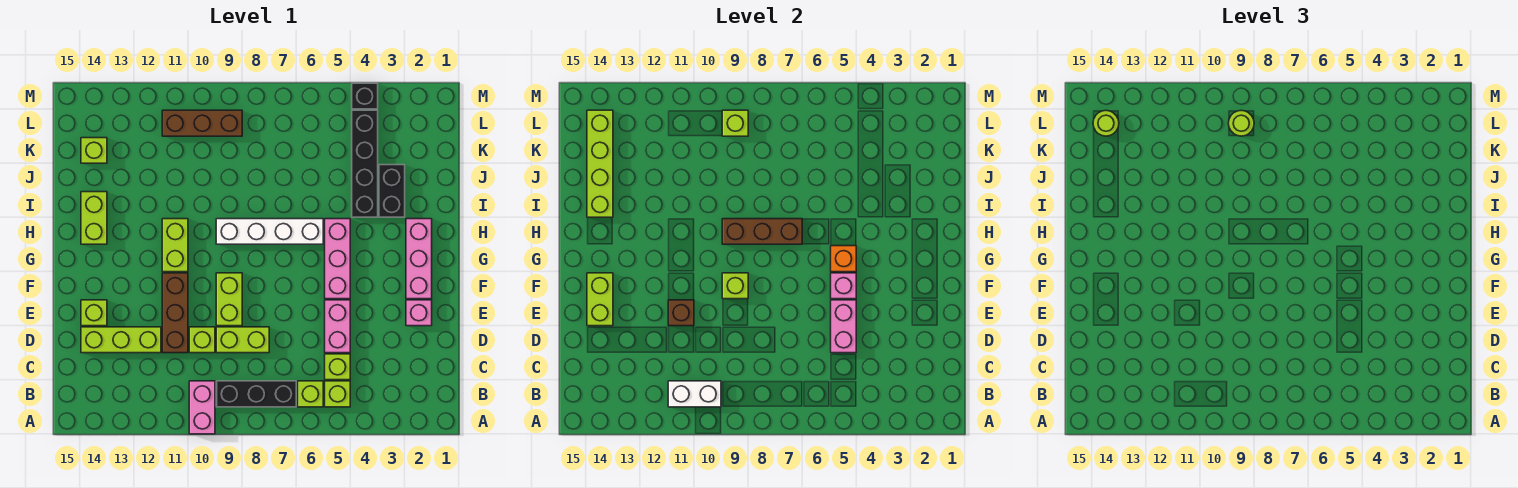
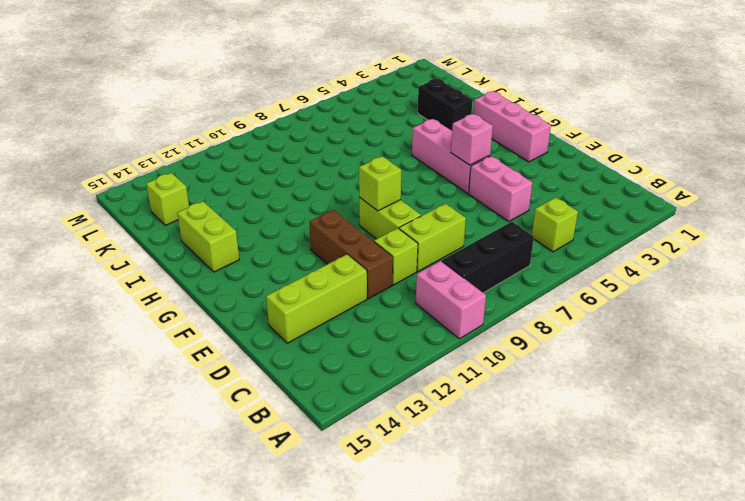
none -> lime 1x1 brick [298,381,323,407]
none -> lime 1x1 brick [325,354,350,380]
none -> pink 1x1 brick [406,300,432,326]
none -> lime 1x1 brick [81,300,107,326]

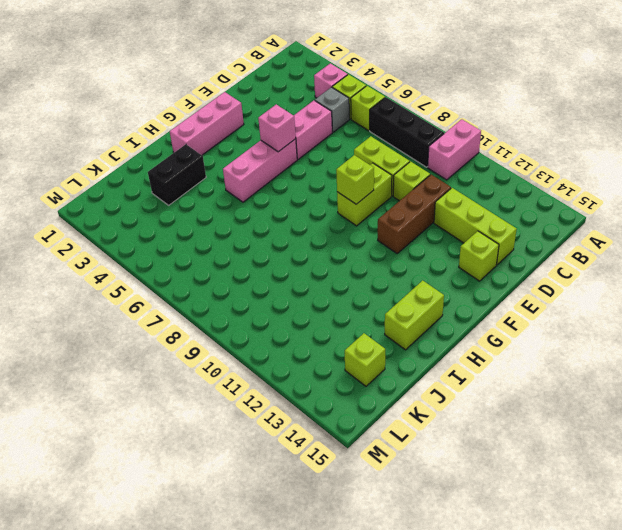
pink 1x1 brick [314,63,348,98] -> pink 1x1 brick moved to [406,300,432,326]
grey 1x1 brick [315,87,349,132] -> lime 1x1 brick [325,354,350,380]
none -> lime 1x2 brick [162,219,188,272]
none -> white 1x4 brick [216,219,323,244]
none -> black 1x4 brick [352,110,378,217]
none -> brown 1x3 brick [162,110,242,136]

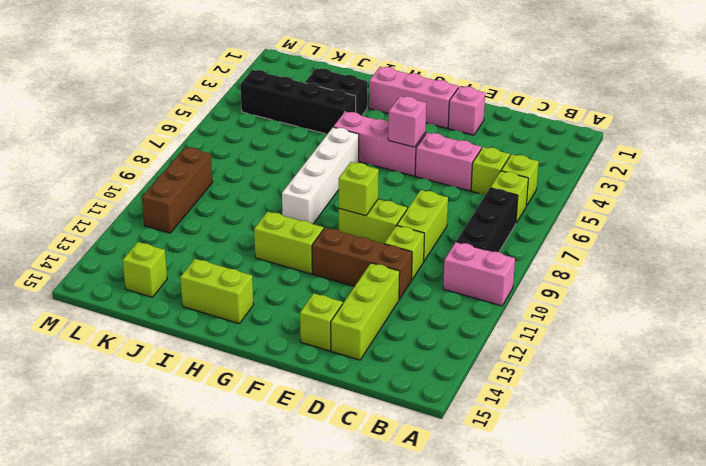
none -> black 1x1 brick [352,83,378,109]
none -> white 1x2 brick [668,381,721,407]
none -> pink 1x2 brick [831,300,856,353]
none -> brown 1x1 brick [668,300,694,326]

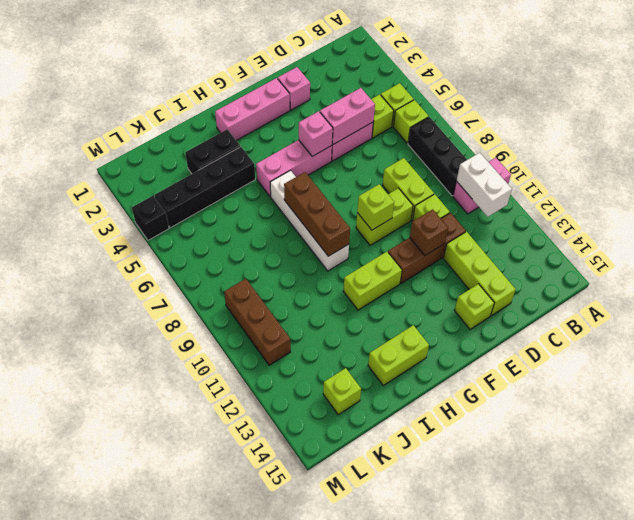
none -> lime 1x2 brick [587,273,613,326]
none -> orange 1x1 brick [831,246,856,272]
none -> lime 1x4 brick [587,110,613,217]
none -> lime 1x1 brick [722,110,748,136]

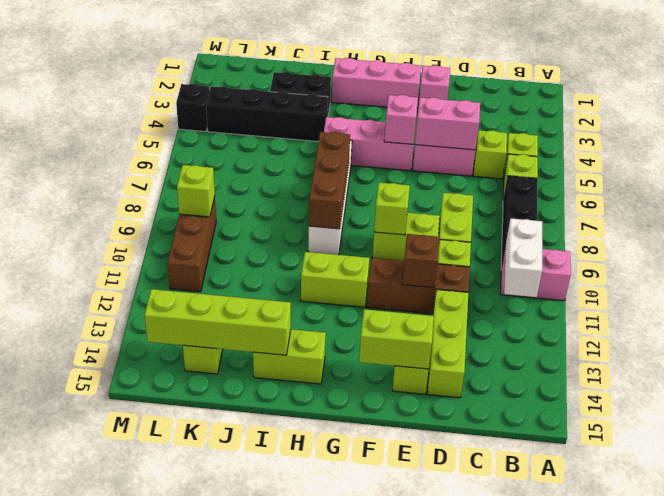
none -> orange 1x1 brick [831,246,856,272]
none -> lime 1x1 round brick [1228,110,1254,136]
none -> lime 1x1 round brick [1093,111,1119,136]

